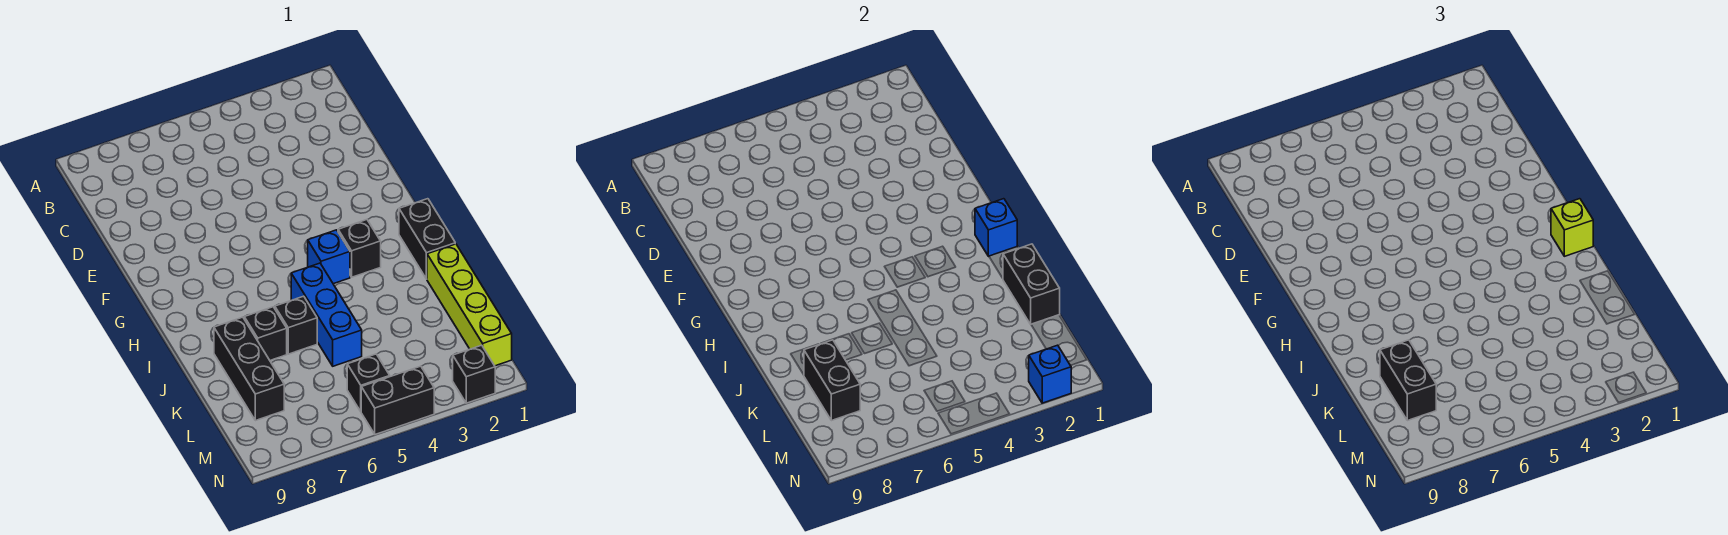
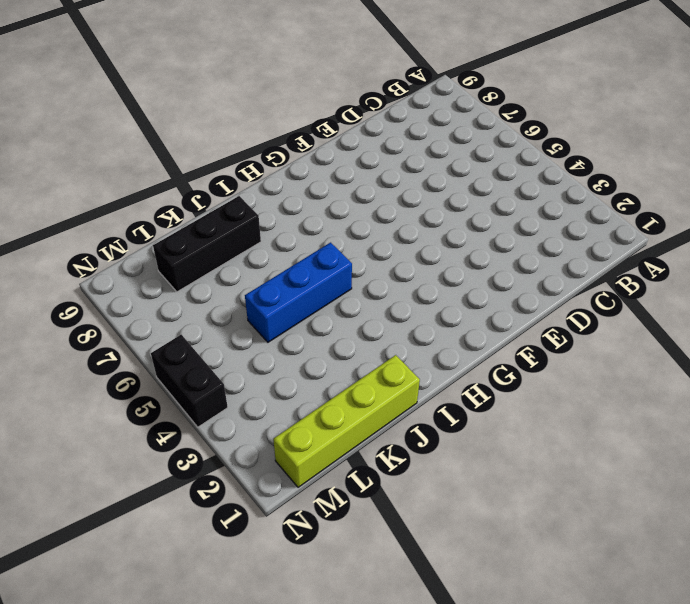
none -> black 1x2 brick [399,199,455,279]
none -> black 1x1 brick [338,220,381,277]
none -> blue 1x1 brick [308,230,350,284]

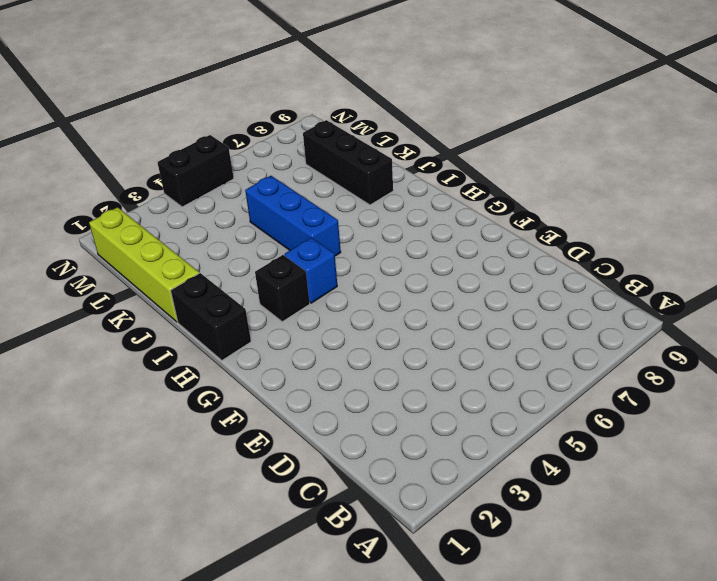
none -> black 1x1 brick [275,296,317,354]
none -> black 1x1 brick [244,307,287,360]
none -> black 1x1 brick [347,354,390,411]

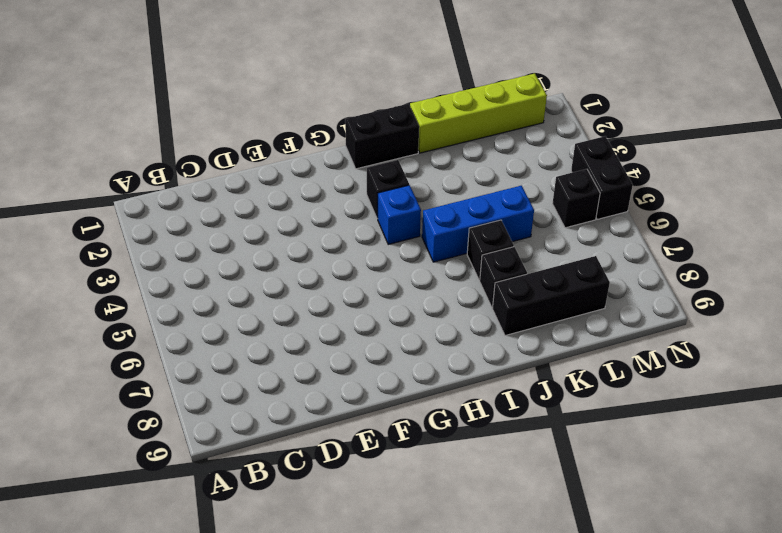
none -> black 1x1 brick [453,345,495,403]
none -> blue 1x1 brick [975,199,1017,256]
none -> black 1x2 brick [1003,244,1060,324]

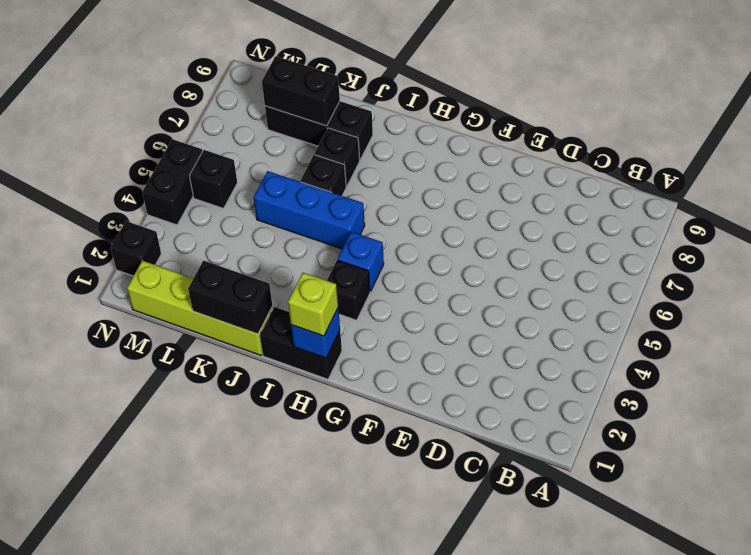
none -> blue 1x1 brick [1029,345,1071,403]
none -> black 1x2 brick [1380,340,1436,421]

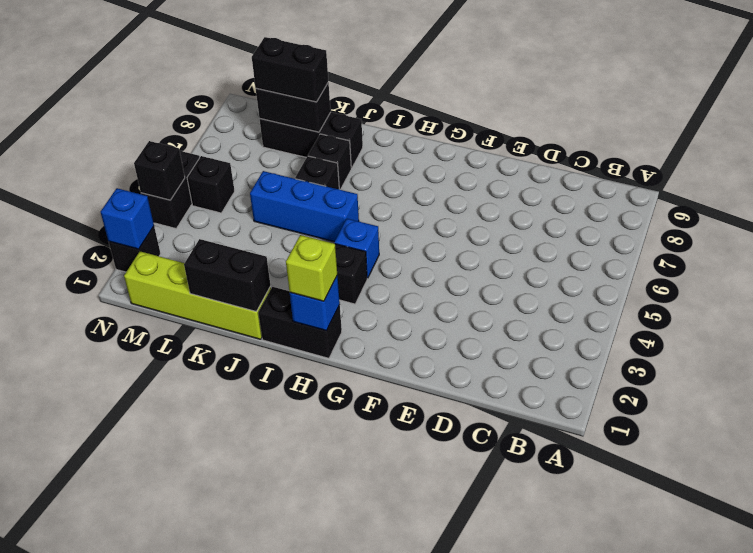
black 1x1 brick [134,141,185,200] -> none

